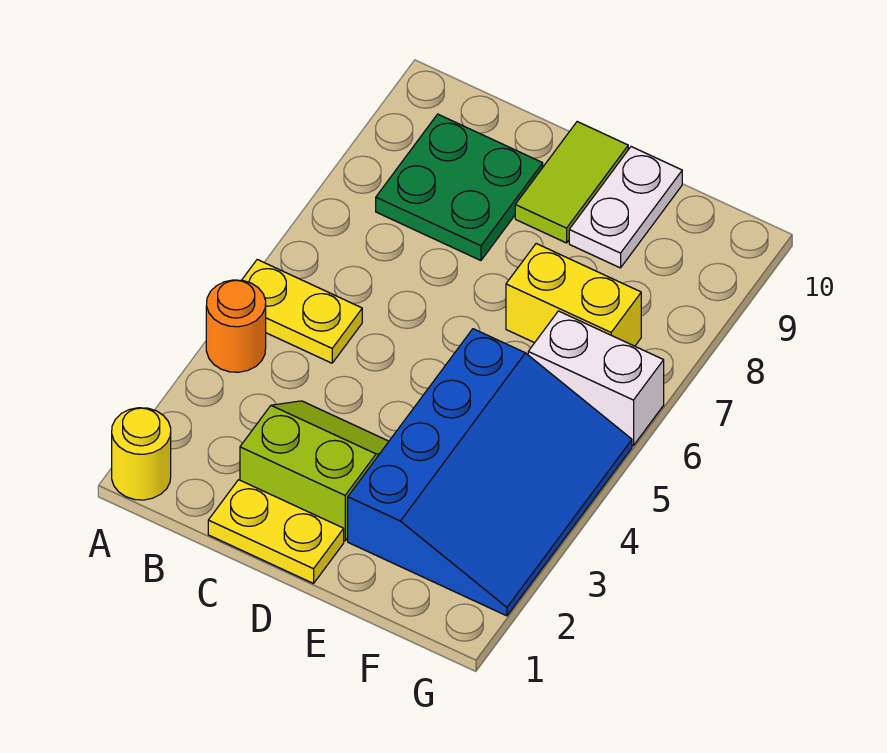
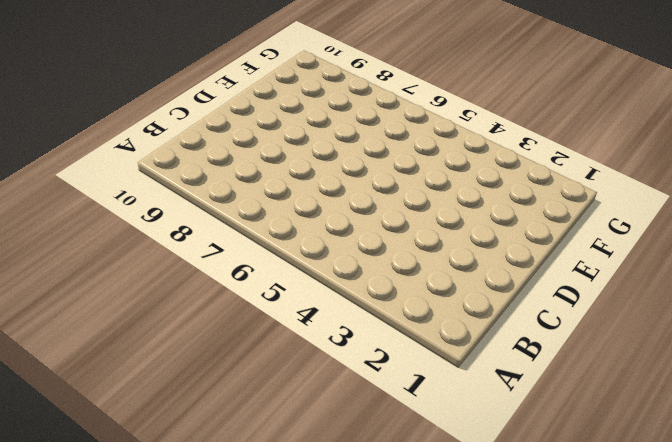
none -> yellow 1x1 round brick [112,408,171,500]
none -> orange 1x1 round brick [206,280,266,372]

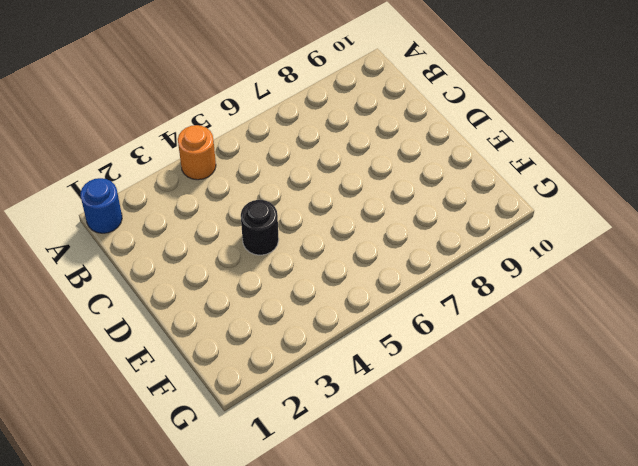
blue 1x1 round brick [81,178,122,233] -> yellow 1x1 round brick [112,408,171,500]
black 1x1 round brick [241,200,279,255] -> none
none -> yellow 1x2 plate [242,260,362,363]
none -> green 2x2 plate [376,114,543,260]

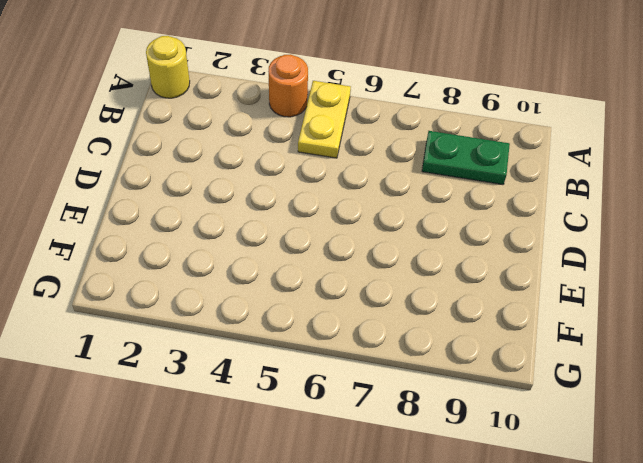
green 1x2 plate [422,131,510,185] -> green 2x2 plate [376,114,543,260]
none -> yellow 1x2 plate [208,480,344,584]
none -> lime 2x2 slope [240,401,389,541]

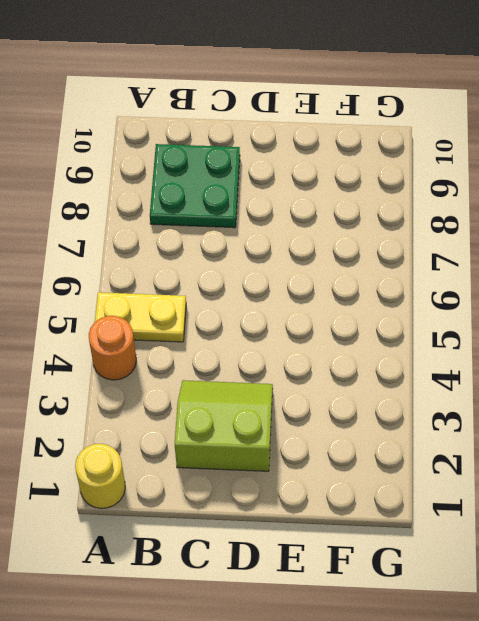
none -> yellow 1x2 plate [208,480,344,584]
none -> lime 1x2 tile [515,122,628,243]

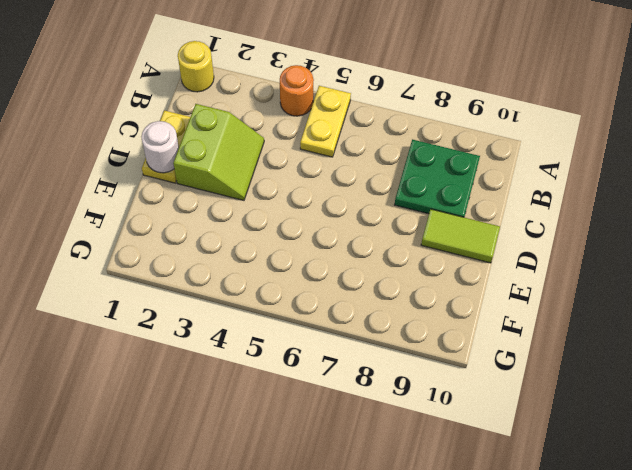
white 1x1 round brick [141,121,179,173] -> none
none -> blue 3x4 slope [348,329,632,616]
none -> yellow 1x2 brick [506,244,641,346]

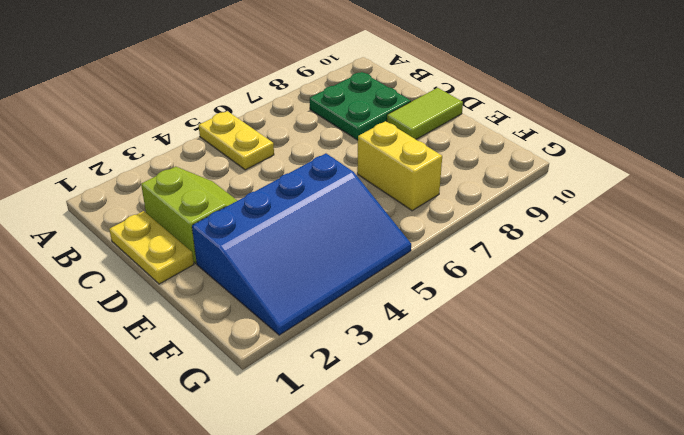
none -> yellow 1x1 round brick [112,408,171,500]
none -> orange 1x1 round brick [206,280,266,372]

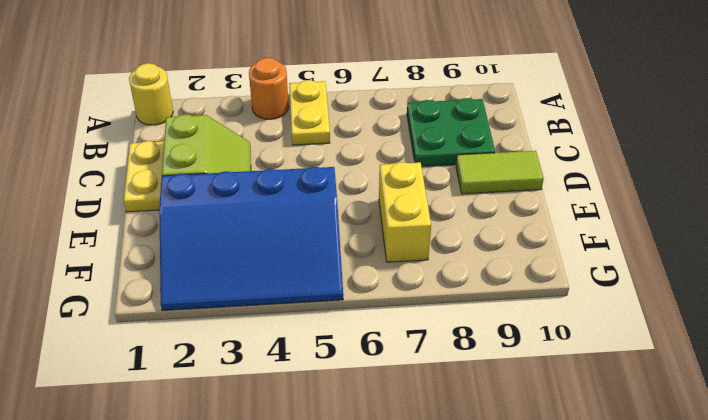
none -> white 1x2 plate [569,147,682,268]
none -> white 1x2 brick [528,311,664,446]

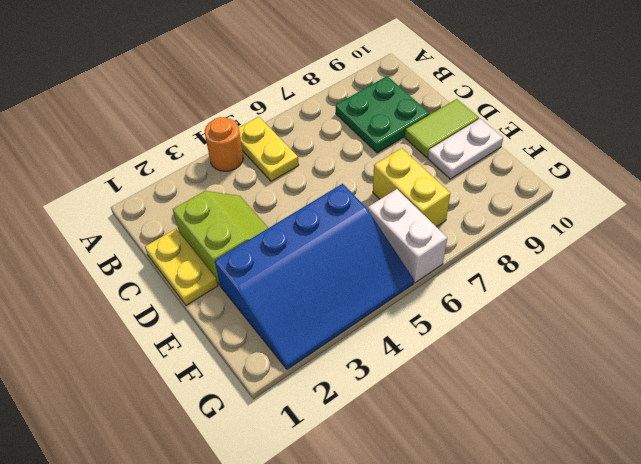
none -> yellow 1x1 round brick [112,408,171,500]

